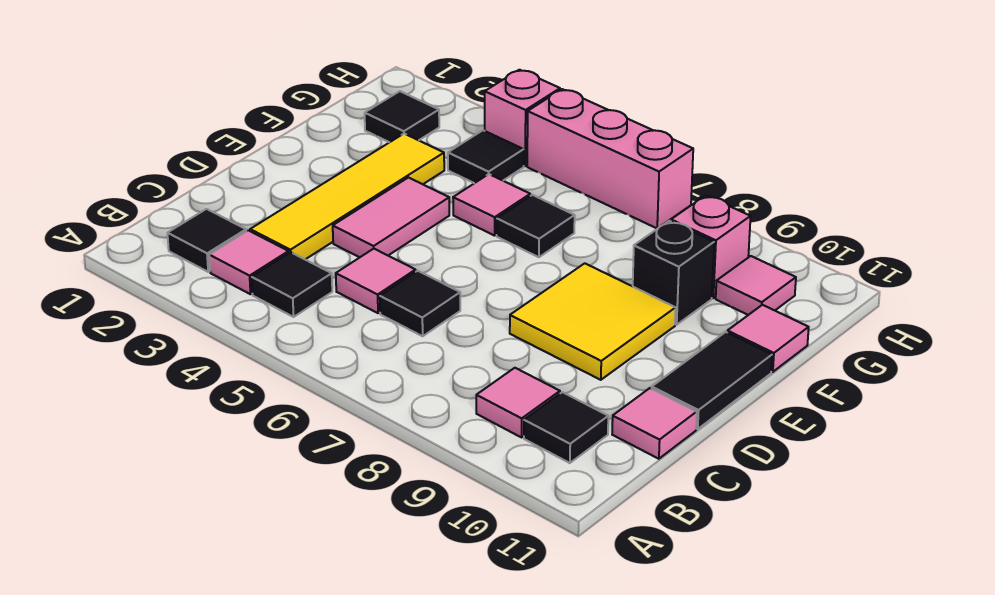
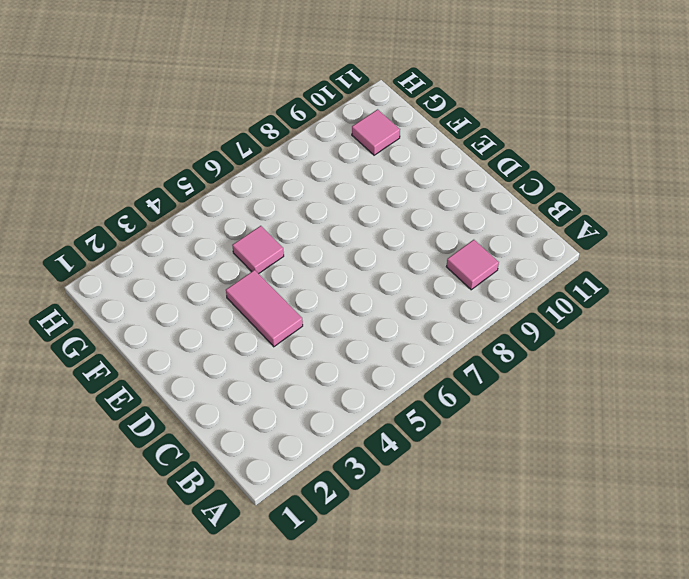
none -> black 1x1 tile [167,209,246,272]
none -> pink 1x1 tile [209,230,289,294]
none -> black 1x1 tile [252,252,332,317]

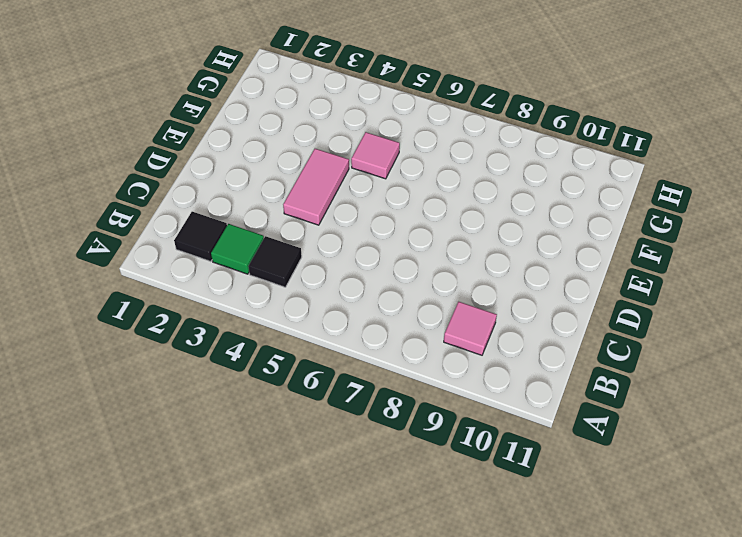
green 1x1 tile [211,224,264,274] -> pink 1x1 tile [209,230,289,294]
none -> black 1x1 tile [524,392,608,463]
none -> yellow 1x4 tile [250,134,444,260]
none -> pink 1x1 tile [336,249,416,313]

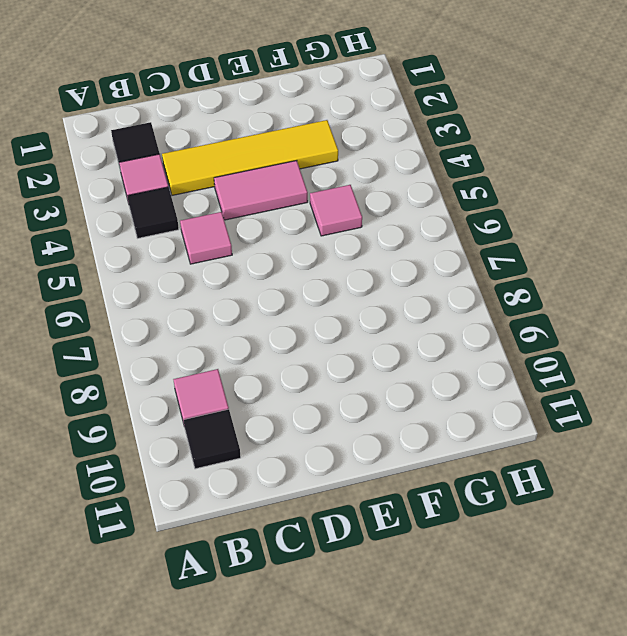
none -> black 1x1 tile [380,271,460,336]
none -> pink 1x1 tile [612,388,697,459]
none -> yellow 2x2 tile [510,263,676,380]

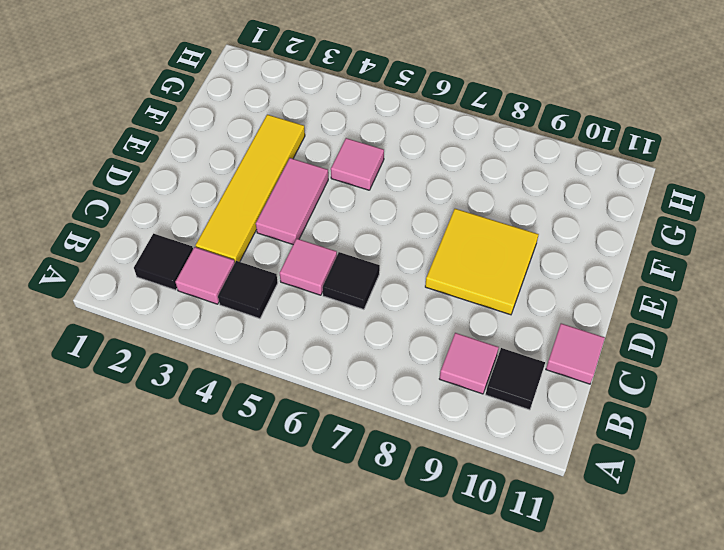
none -> black 1x2 tile [652,332,772,429]
none -> black 1x1 tile [497,195,575,257]
none -> black 1x1 brick [633,221,714,325]

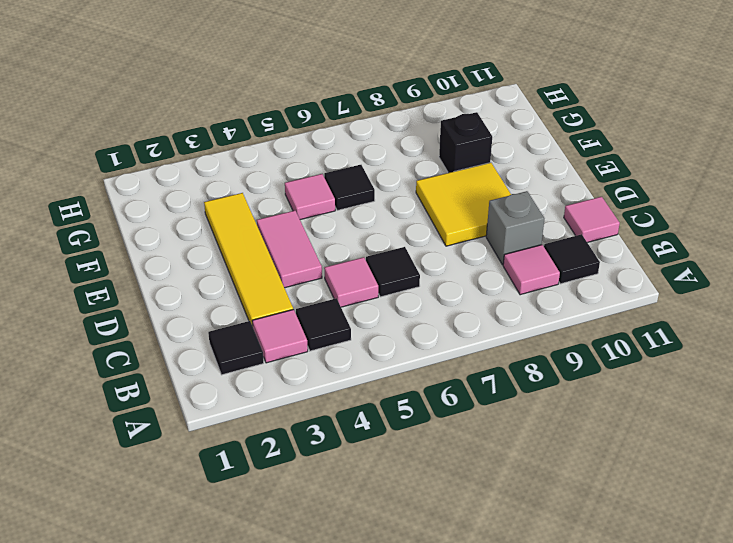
grey 1x1 brick [486,191,544,265] -> none
none -> black 1x2 tile [652,332,772,429]
none -> pink 1x1 tile [727,305,809,372]
none -> black 1x1 tile [365,91,439,142]

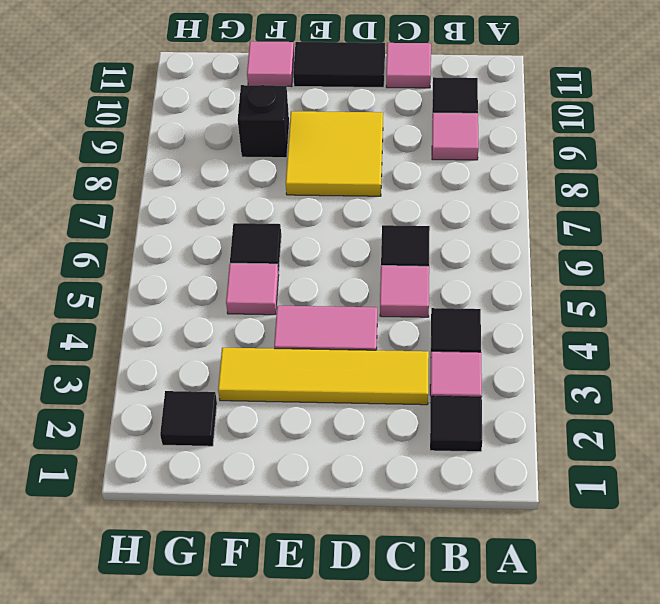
none -> black 1x1 tile [448,130,524,183]
none -> pink 1x1 brick [671,195,751,298]
none -> pink 1x1 tile [716,256,796,315]

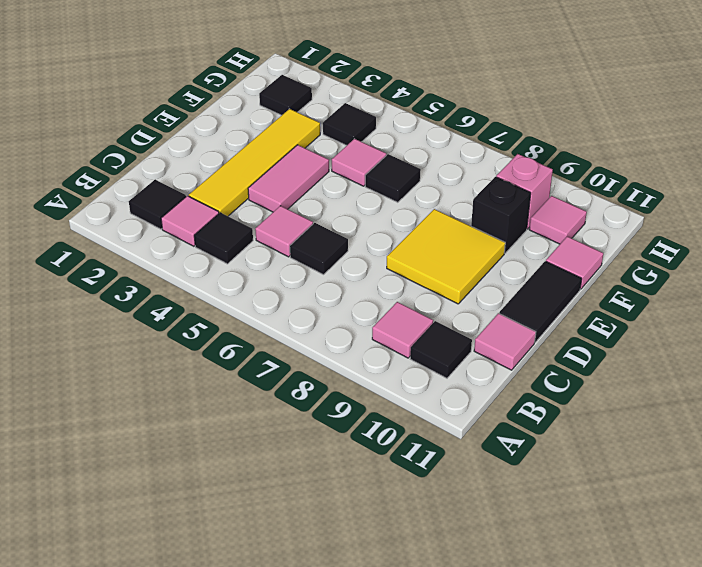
none -> pink 1x1 brick [485,70,560,166]
none -> pink 1x3 brick [527,89,693,228]

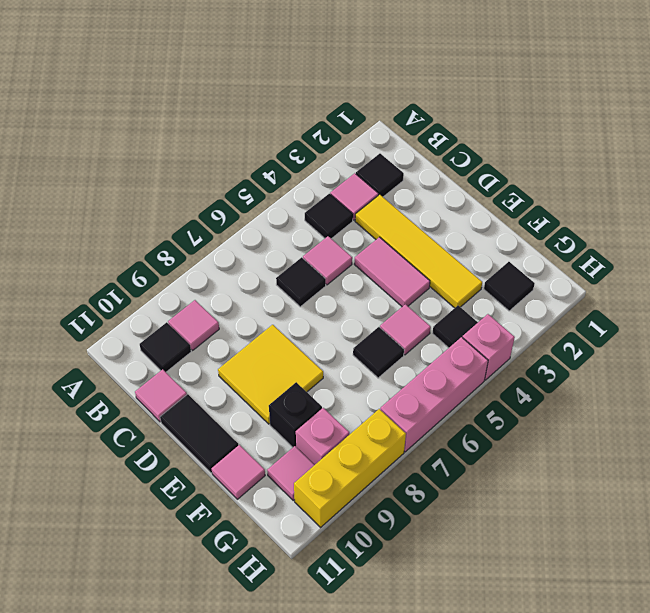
yellow 1x3 brick [294,409,406,527] -> none

